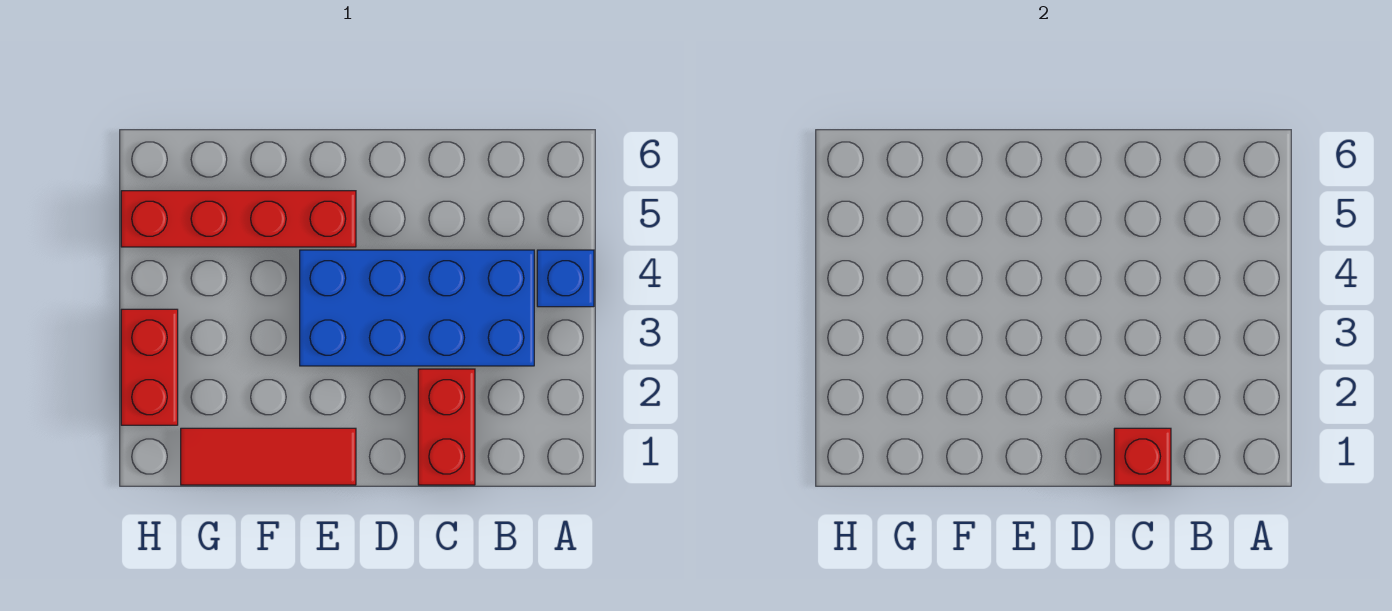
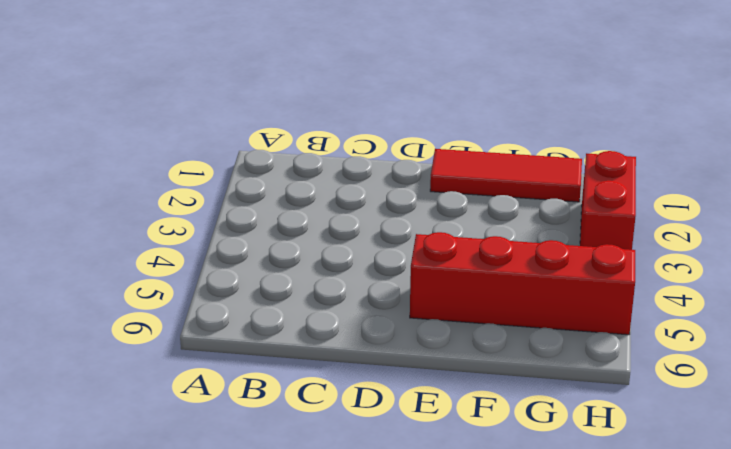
none -> blue 1x1 brick [537,250,594,307]
none -> blue 2x4 brick [300,250,534,366]

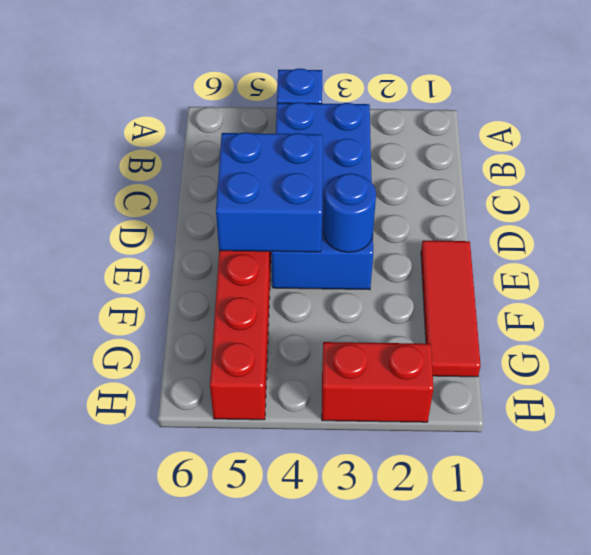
blue 2x2 brick [216,132,323,252] -> none
blue 1x1 round brick [324,173,376,252] -> none
none -> red 1x2 brick [418,369,475,485]
none -> red 1x1 brick [1114,428,1171,485]

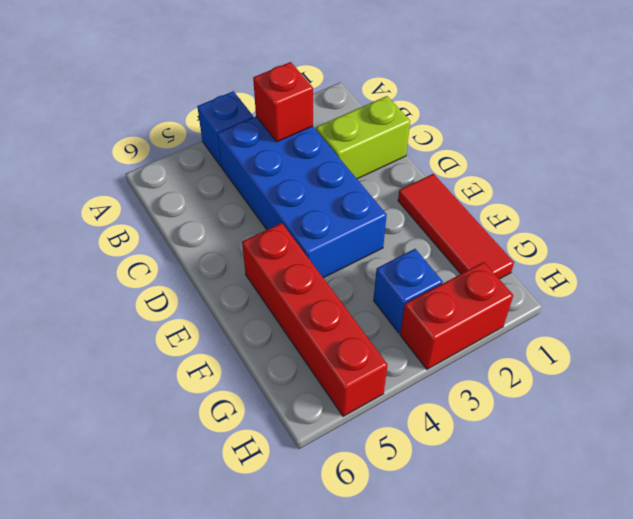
red 1x1 brick [253,62,313,142] -> red 1x1 brick moved to [1114,428,1171,485]
lime 1x2 brick [316,96,410,179] -> red 1x2 brick [418,369,475,485]
blue 1x1 brick [373,249,443,333] -> none

